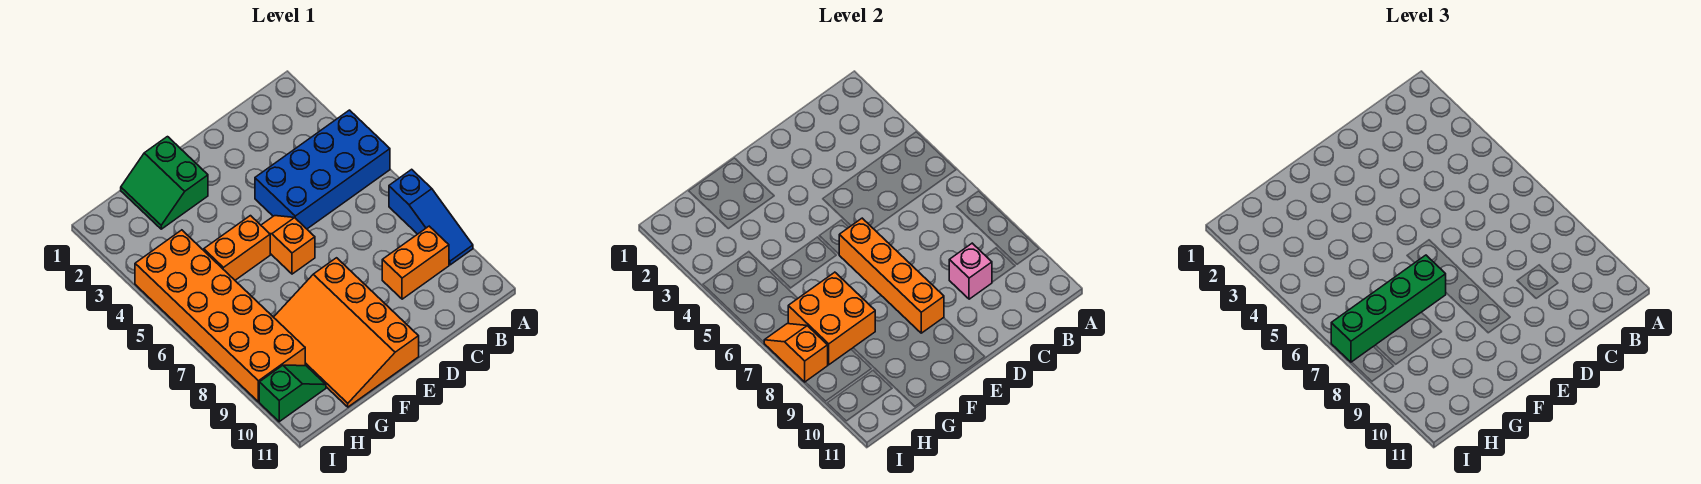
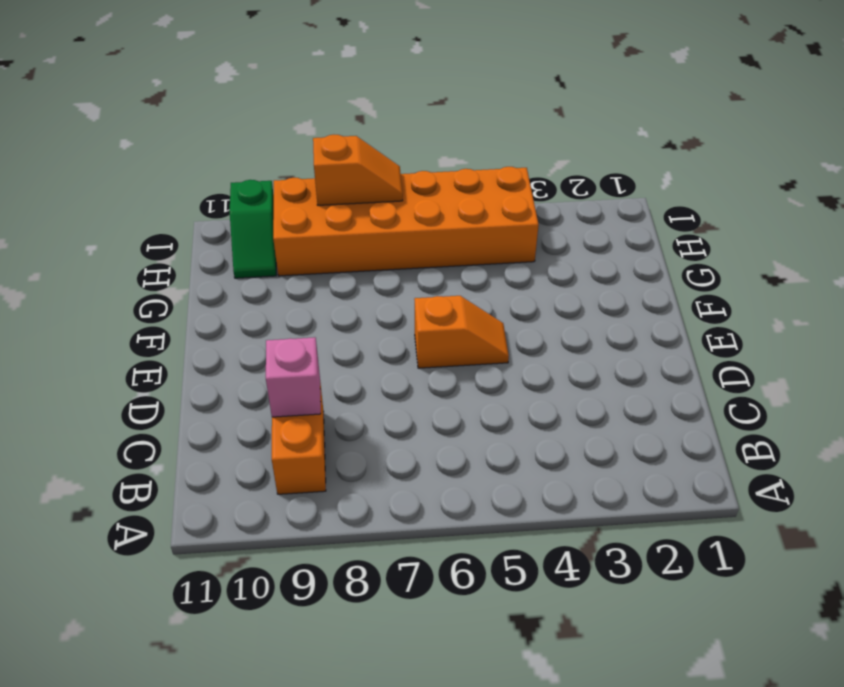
none -> blue 2x4 brick [255,110,390,229]
none -> blue 1x3 slope [389,169,473,265]
none -> orange 3x4 slope [274,258,419,407]

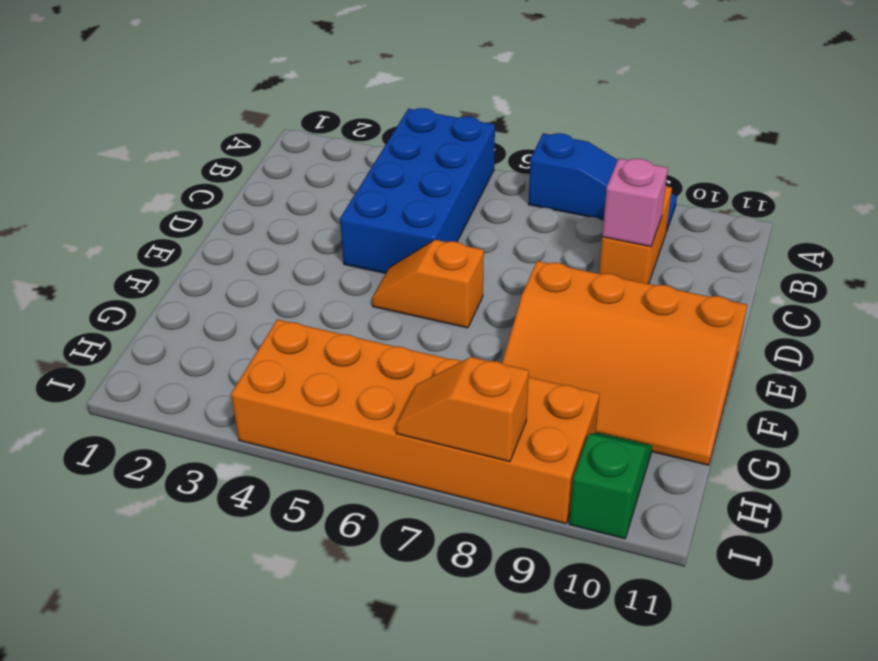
none -> green 2x2 slope [121,137,208,229]
none -> orange 1x2 brick [204,216,270,280]
none -> orange 1x4 brick [839,218,944,333]

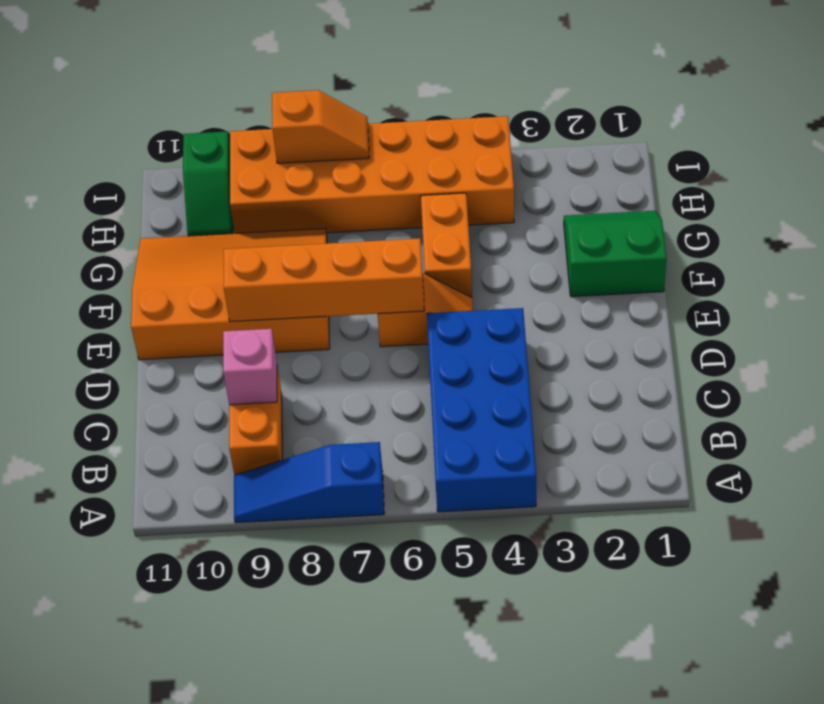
none -> orange 2x2 brick [788,272,875,365]
none -> green 1x4 brick [1331,255,1446,362]

